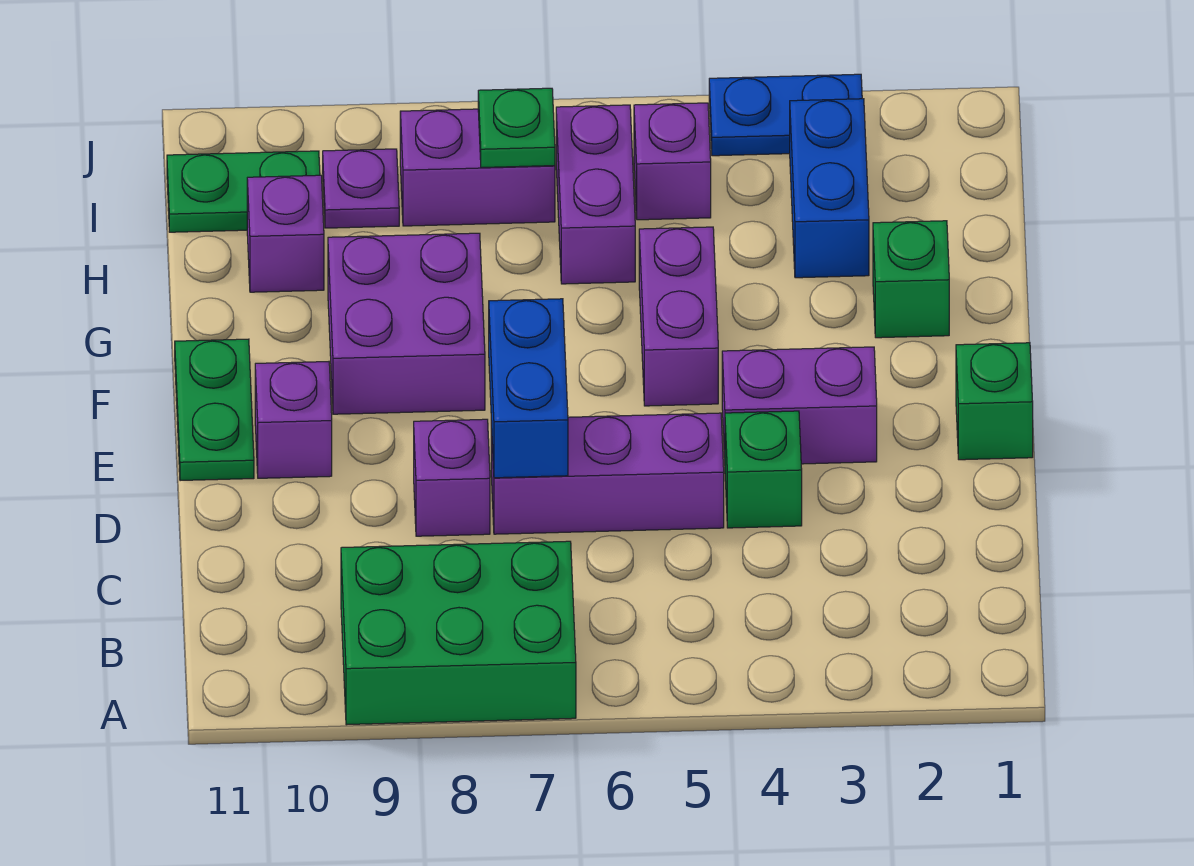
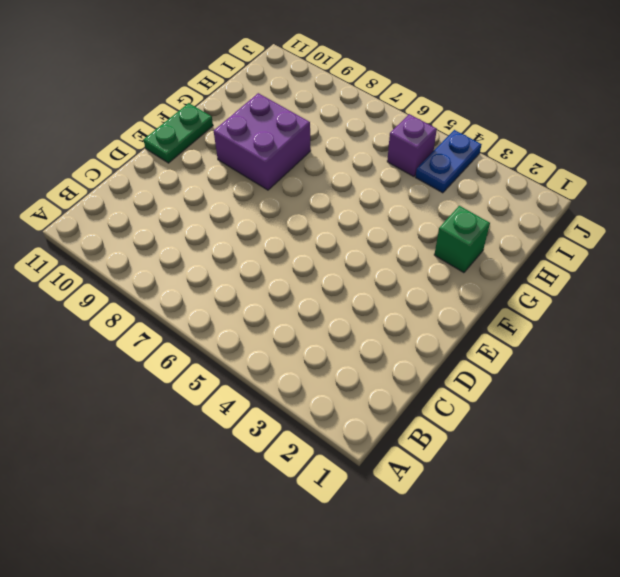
blue 1x2 plate [415,130,482,193] -> blue 1x2 plate turned to [709,74,862,156]
none -> green 2x3 brick [341,541,576,725]
none -> green 1x1 brick [725,411,802,528]
none -> purple 1x3 brick [491,413,724,534]

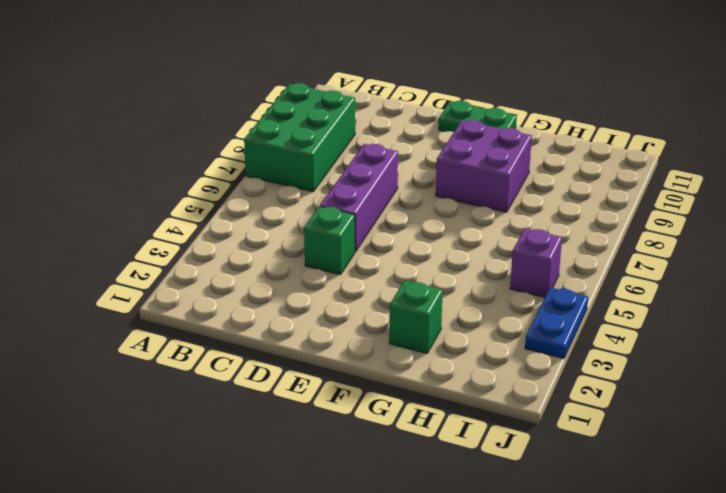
none -> purple 1x1 brick [414,419,490,536]
none -> green 1x1 brick [956,343,1033,460]
none -> purple 1x2 brick [722,347,877,464]

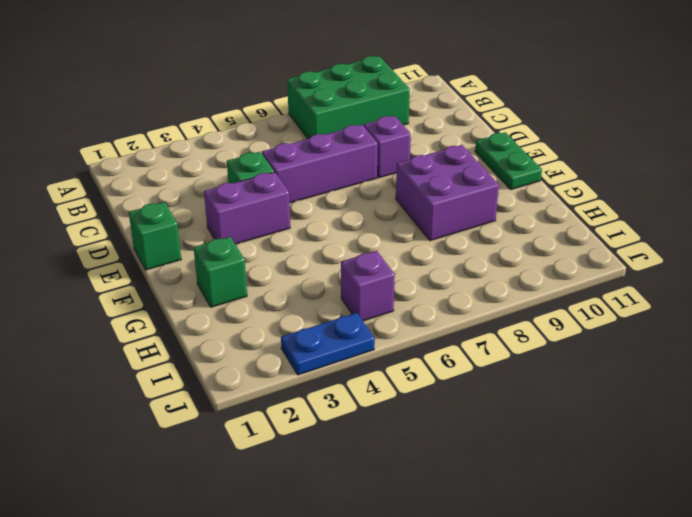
none -> purple 1x1 brick [255,362,332,478]
none -> purple 1x2 brick [639,227,718,406]
none -> blue 1x2 brick [790,99,869,278]

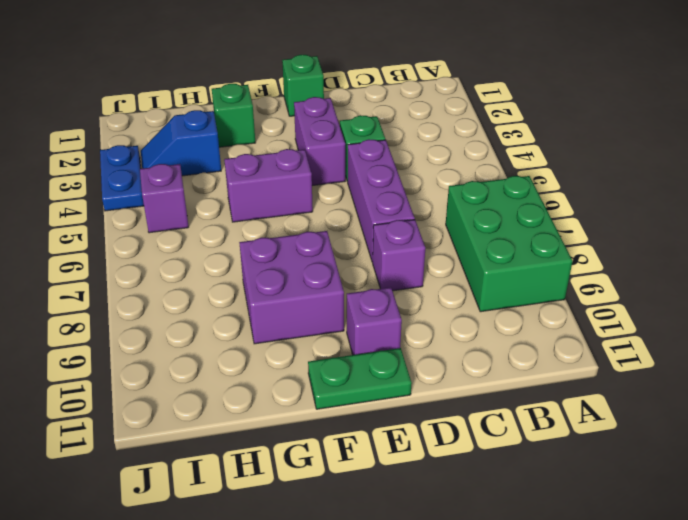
blue 1x2 slope [141,110,221,176] -> blue 1x2 brick [790,99,869,278]
none -> purple 1x2 brick [556,105,635,284]
none -> purple 1x1 brick [247,175,324,292]
none -> purple 1x2 brick [400,109,555,226]

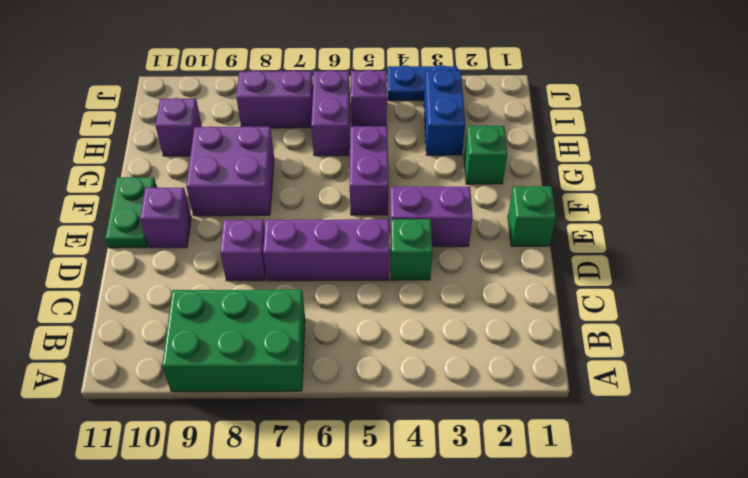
none -> purple 1x1 plate [323,149,399,228]
none -> green 1x2 plate [167,151,320,232]
none -> blue 1x2 brick [489,299,568,478]

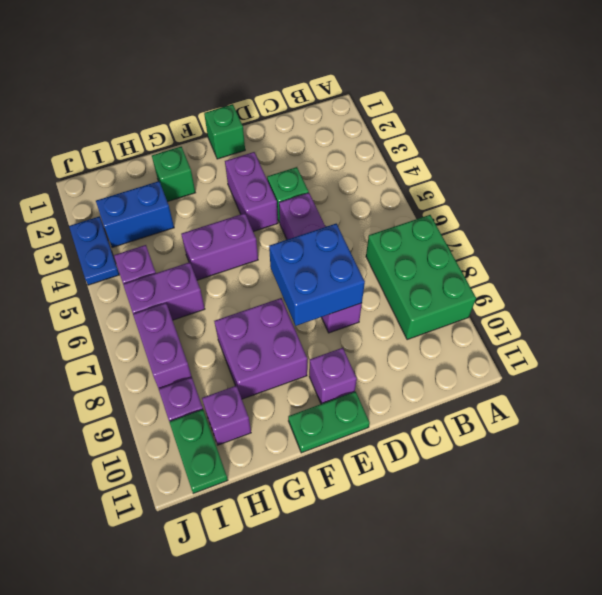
blue 2x2 brick [269,224,365,326] -> blue 1x2 brick [489,299,568,478]
none -> green 1x1 plate [478,88,555,168]

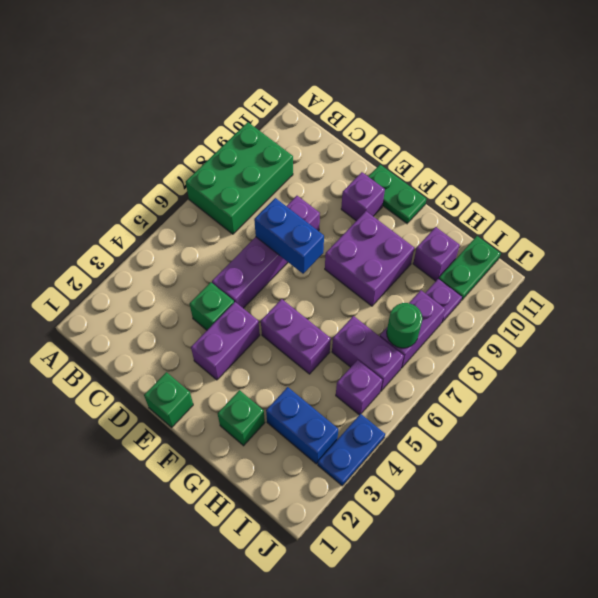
green 1x1 round brick [387,303,422,348] -> green 1x1 plate [478,88,555,168]

